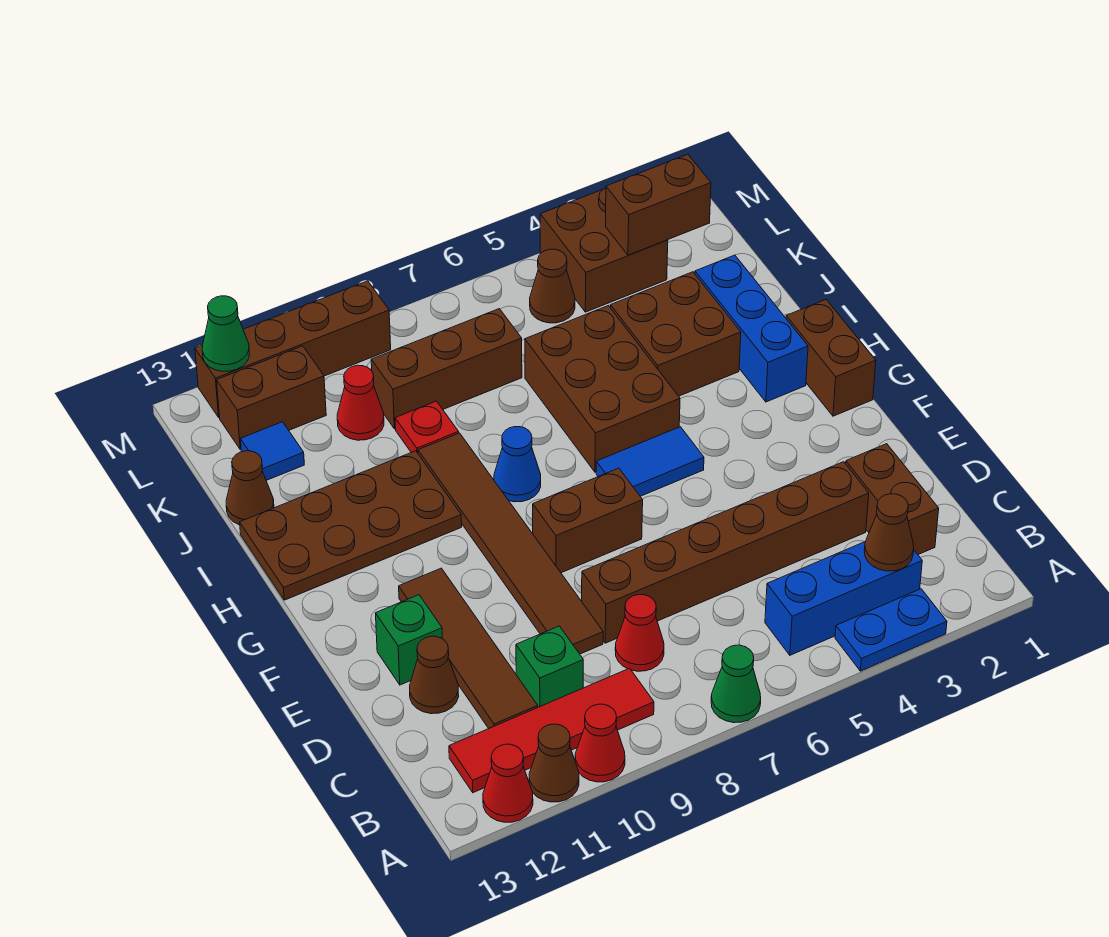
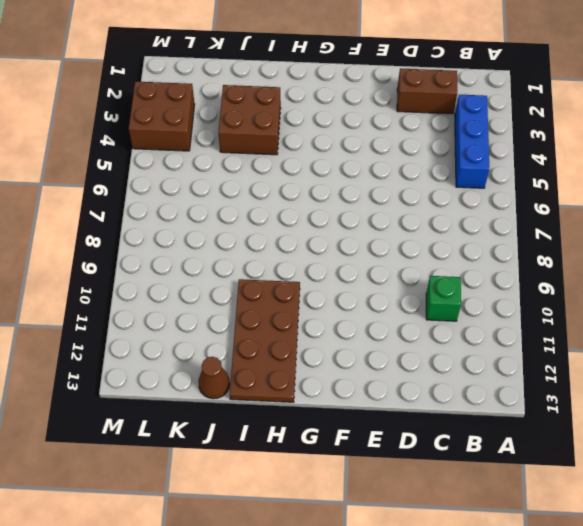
none -> blue 1x2 plate [835,589,947,671]
none -> green 1x1 cone [711,645,761,723]
none -> red 1x1 cone [575,704,625,782]
none -> brown 1x1 cone [529,724,579,802]

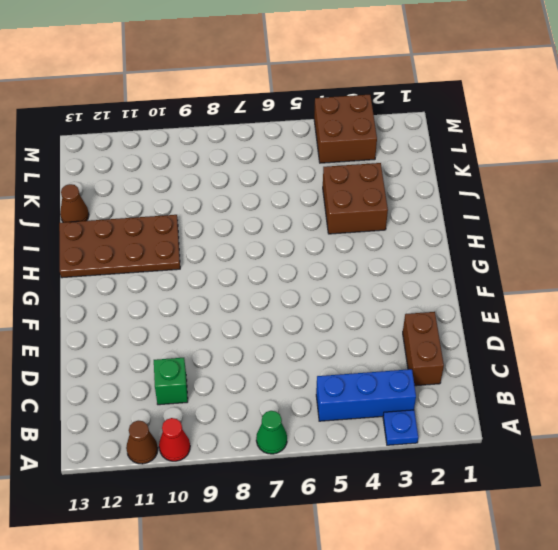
blue 1x1 plate [383,410,418,445] -> blue 1x2 plate [835,589,947,671]
none -> red 1x1 cone [483,744,533,822]
none -> red 1x4 tile [449,668,654,793]
none -> red 1x1 cone [615,595,664,671]
none -> brown 1x4 tile [399,568,538,728]

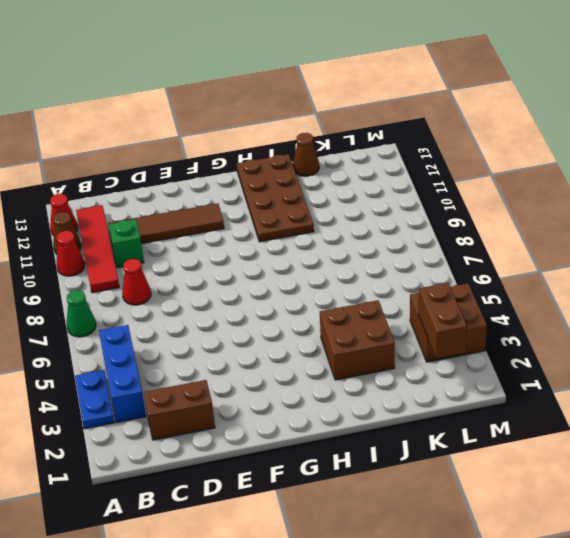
none -> brown 1x6 brick [582,462,869,643]
none -> brown 1x6 tile [418,433,603,654]
none -> brown 1x1 cone [410,636,459,714]
none -> green 1x1 brick [376,595,442,685]

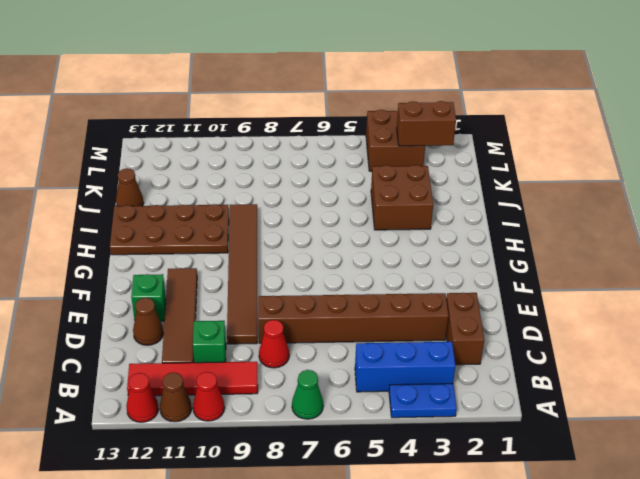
none -> brown 1x2 brick [533,468,643,573]
none -> brown 1x2 brick [786,300,876,416]
none -> blue 1x2 tile [596,427,704,496]
none -> blue 1x3 brick [695,255,808,402]

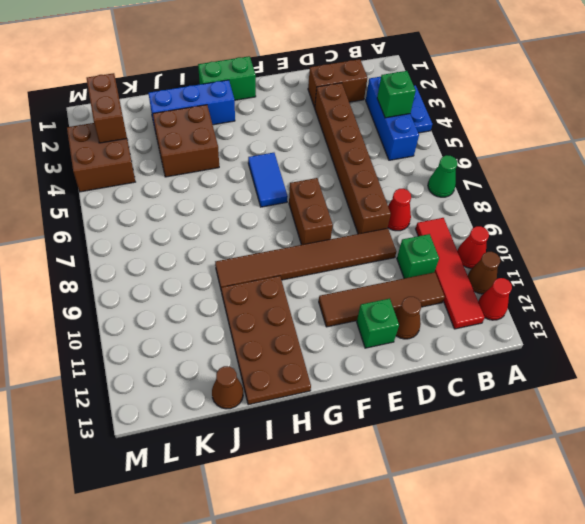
green 1x1 brick [377,71,416,118] -> none
green 1x2 brick [198,56,256,100] -> brown 1x2 brick [786,300,876,416]
none -> brown 2x3 brick [525,306,680,472]
none -> blue 1x1 cone [494,427,541,502]
none -> red 1x1 plate [395,401,459,453]
none -> brown 1x3 brick [371,309,522,429]

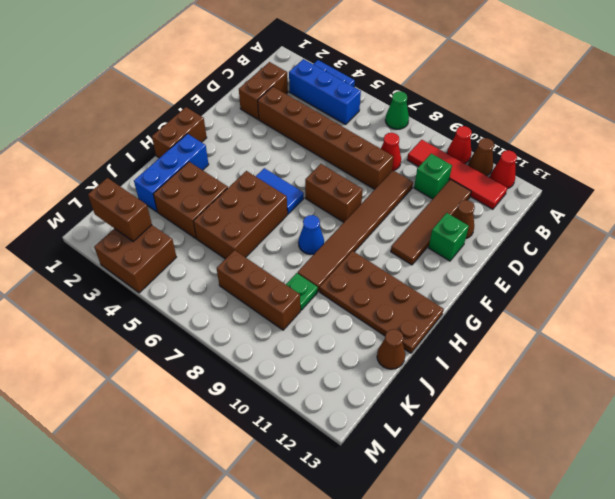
green 1x1 plate [286,273,318,310] -> red 1x1 plate [395,401,459,453]
none -> red 1x1 cone [337,365,384,440]
none -> blue 1x1 tile [240,422,304,480]
none -> brown 1x1 cone [530,249,575,323]
none -> brown 1x2 brick [217,346,326,450]

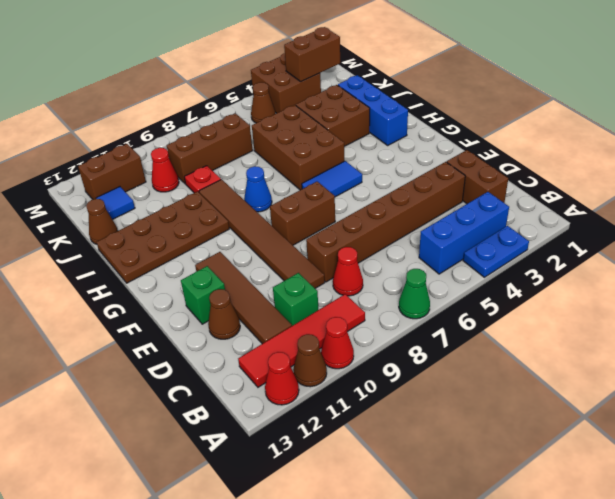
none -> brown 1x2 brick [786,300,876,416]
none -> brown 1x4 brick [195,281,391,418]
none -> brown 1x1 cone [864,494,914,571]
none -> green 1x1 cone [202,296,249,371]

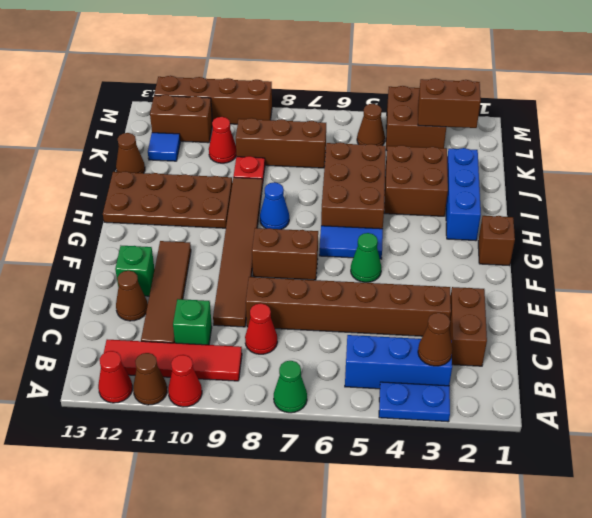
green 1x1 cone [351,233,381,282] -> green 1x1 cone moved to [202,296,249,371]
brown 1x1 brick [478,216,515,266] -> brown 1x2 brick [786,300,876,416]

